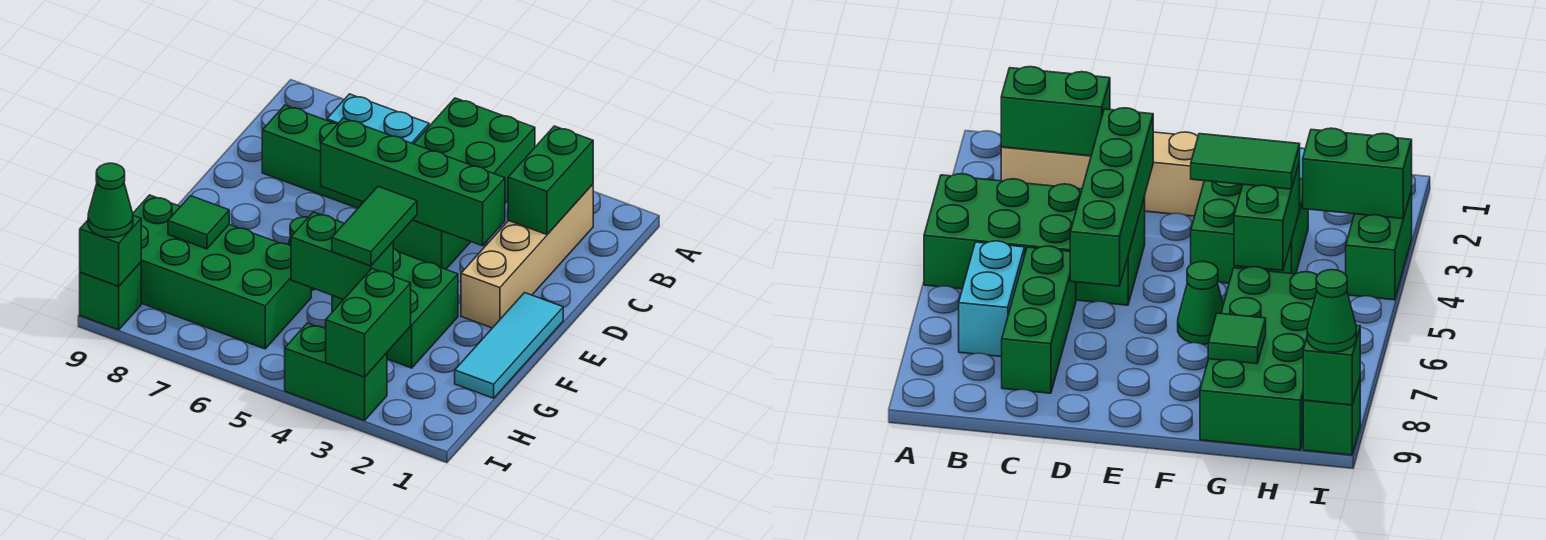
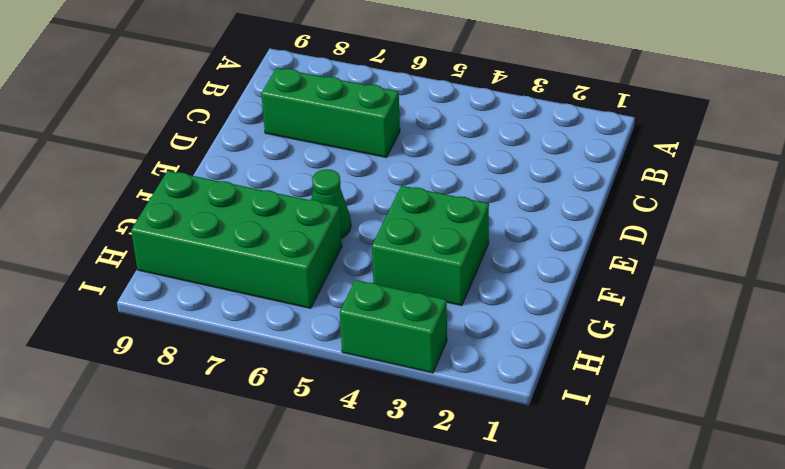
none -> green 2x4 brick [362,98,535,269]
none -> tan 1x4 brick [461,184,593,328]
none -> cyan 1x2 brick [327,94,429,144]

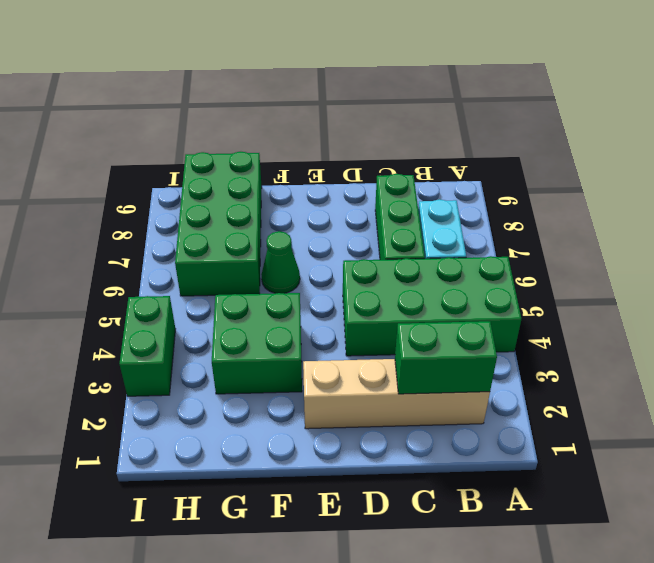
none -> cyan 1x3 tile [455,293,563,398]
none -> green 1x1 brick [80,262,141,330]
none -> green 1x4 brick [321,118,505,246]

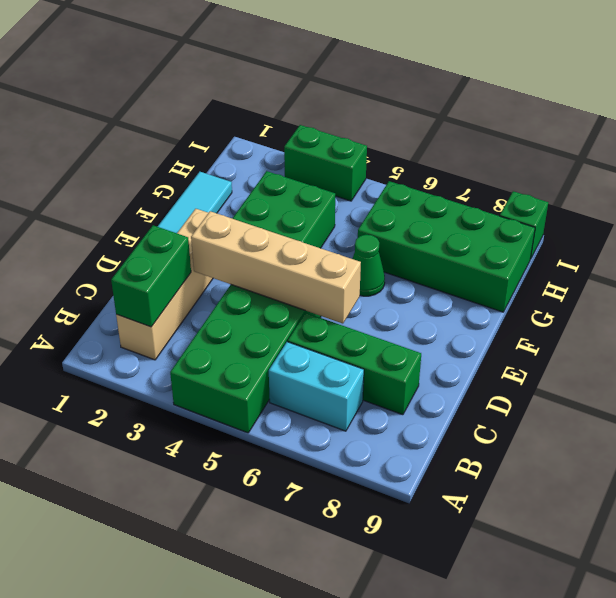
tan 1x4 brick [191,211,361,324] -> green 1x4 brick [321,118,505,246]
none -> green 1x2 brick [291,212,393,299]
none -> green 1x1 tile [168,196,229,249]
none -> green 1x2 brick [326,269,411,377]

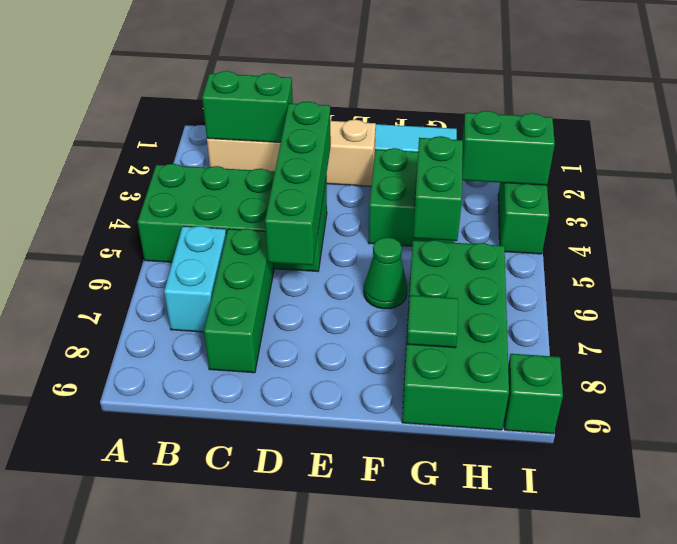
none -> green 1x1 brick [80,215,141,286]
none -> green 1x2 tile [332,187,417,266]
none -> green 1x1 cone [88,163,133,238]

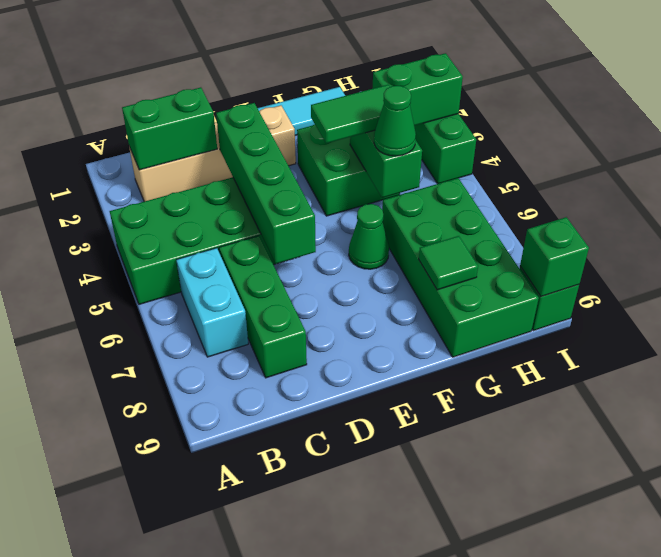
green 1x1 cone [374,86,416,156] -> green 1x1 cone moved to [88,163,133,238]

